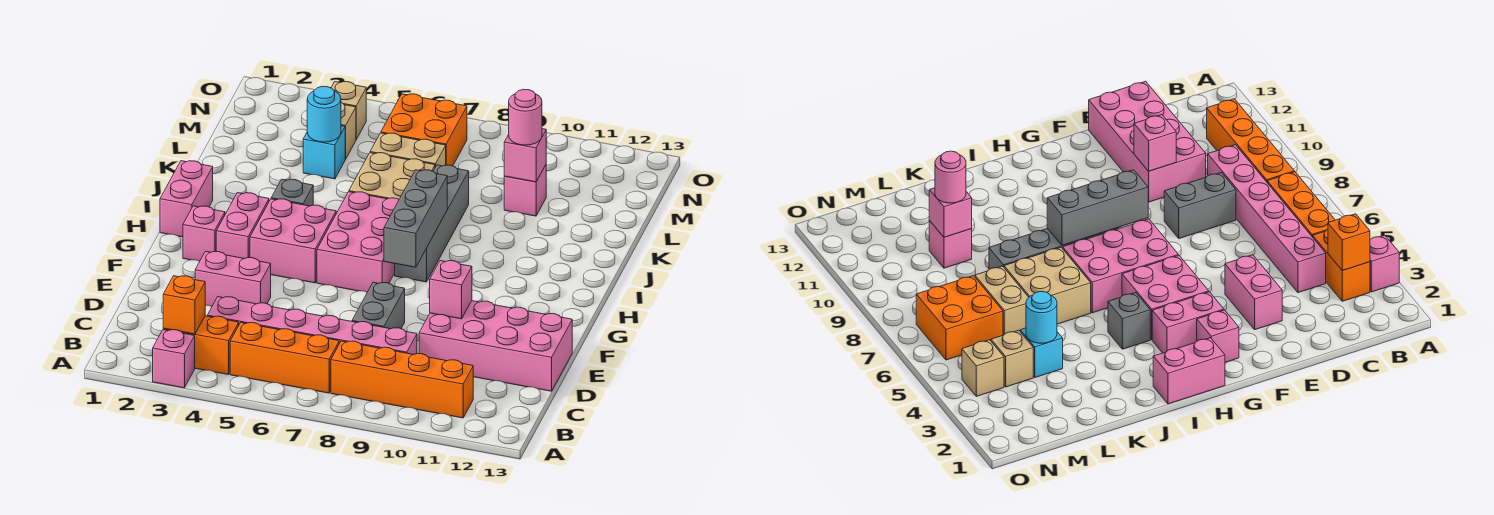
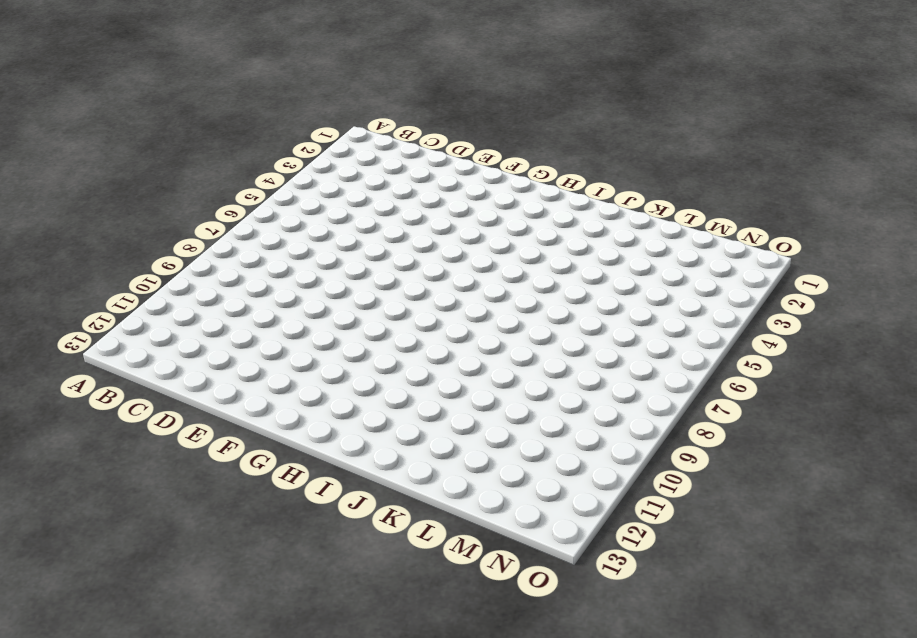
none -> pink 1x1 brick [153,330,195,388]
none -> orange 1x2 brick [163,316,239,375]
none -> orange 1x3 brick [230,323,339,393]

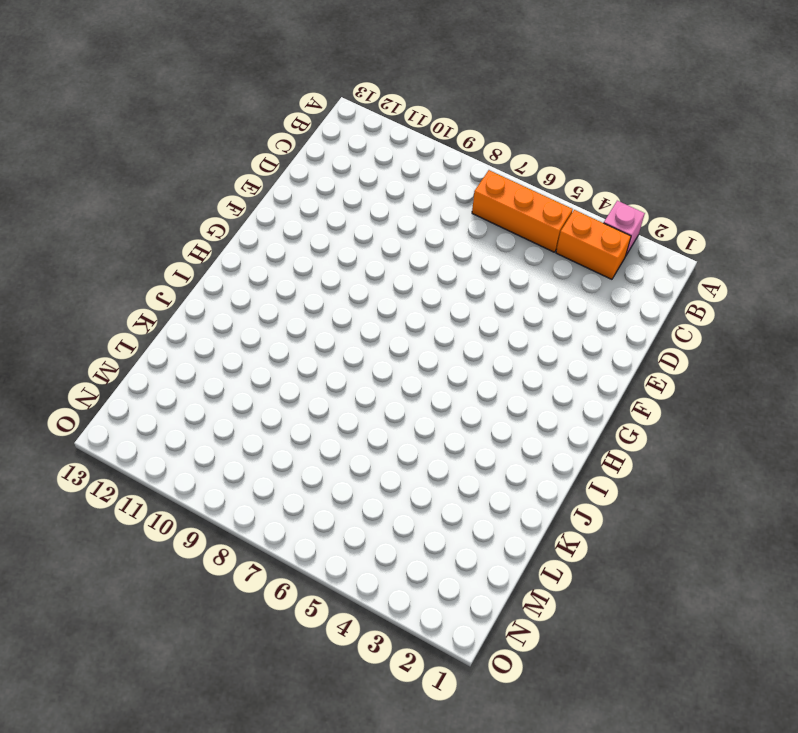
none -> orange 1x4 brick [331,341,473,418]
none -> pink 1x6 brick [207,297,417,354]
none -> grey 1x2 brick [352,282,405,329]

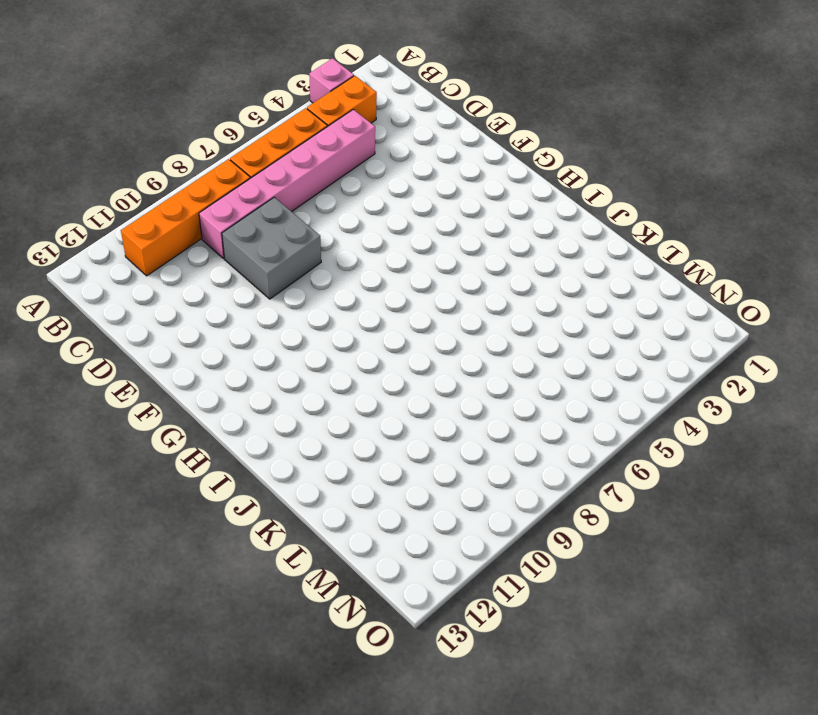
grey 2x2 brick [222,197,321,299] -> grey 1x2 brick [352,282,405,329]
none -> pink 2x4 brick [419,301,572,391]
none -> pink 1x2 brick [195,251,271,306]
none -> pink 1x1 brick [183,206,225,261]

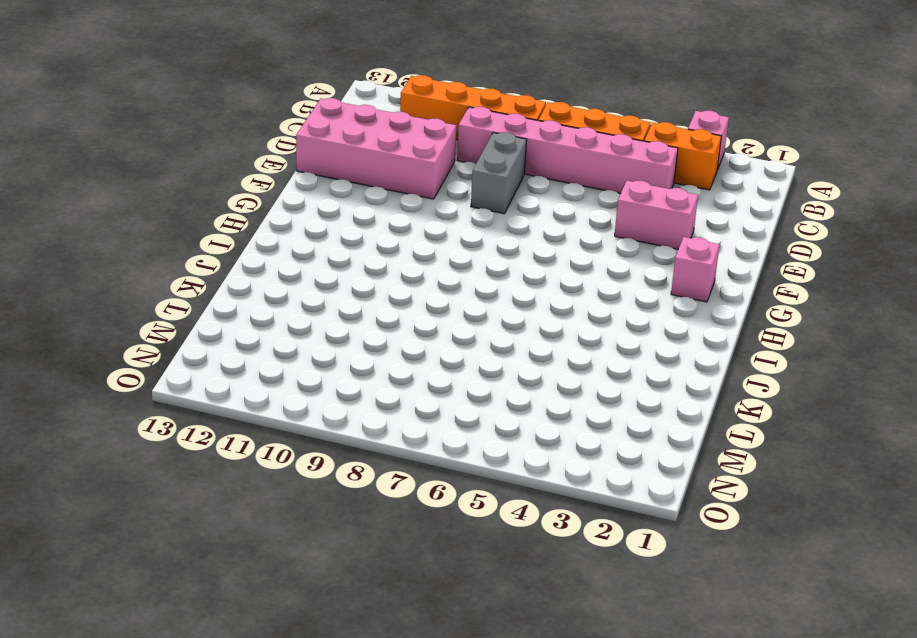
none -> pink 1x2 brick [216,193,269,259]
none -> pink 2x2 brick [250,199,336,283]
none -> pink 2x3 brick [317,192,399,292]

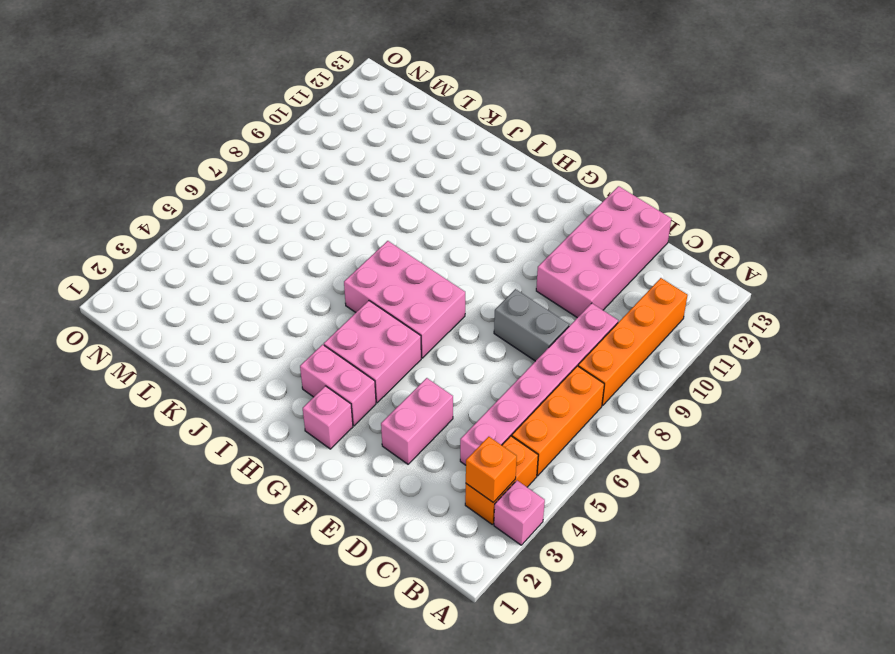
none -> pink 1x2 brick [160,161,213,237]
none -> grey 1x4 brick [395,165,469,282]
none -> grey 1x1 brick [271,179,313,206]

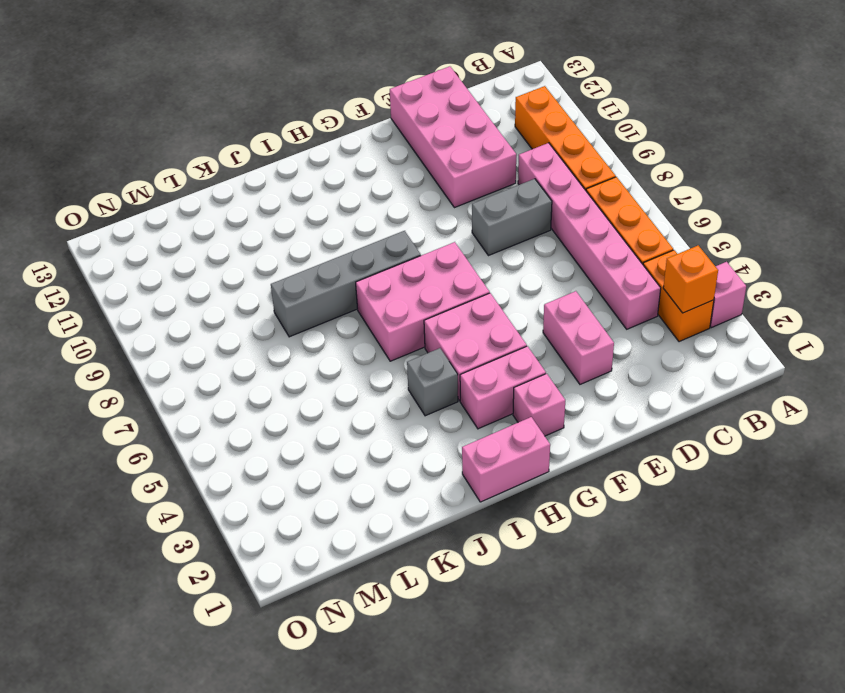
none -> tan 2x2 brick [349,153,435,199]
none -> cyan 1x1 brick [303,126,345,179]
none -> tan 1x2 brick [370,133,446,167]

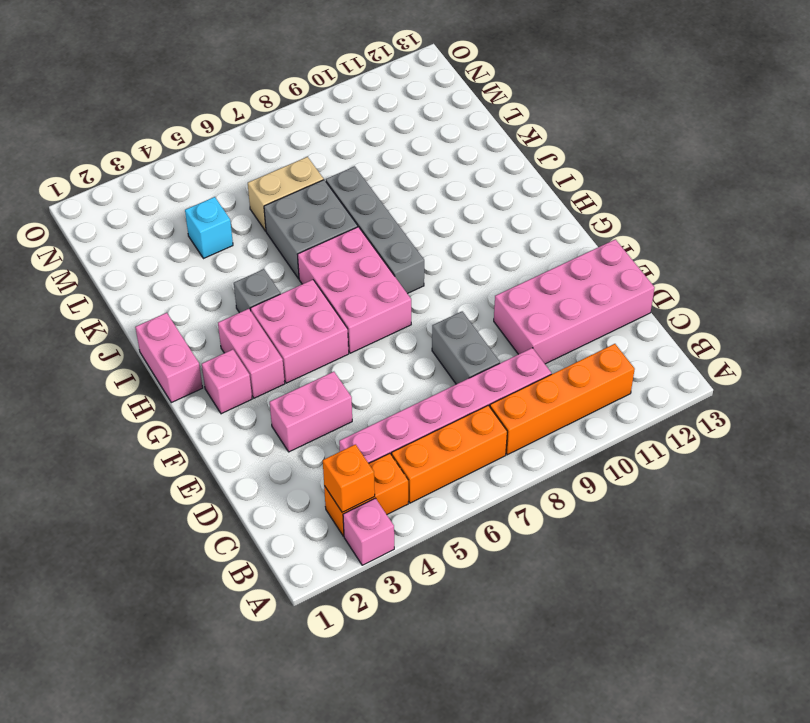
grey 2x2 brick [264,180,358,279] -> tan 2x2 brick [349,153,435,199]
none -> pink 1x1 brick [504,165,546,216]
none -> tan 1x1 brick [341,103,356,159]
none -> orange 2x2 brick [381,94,467,166]

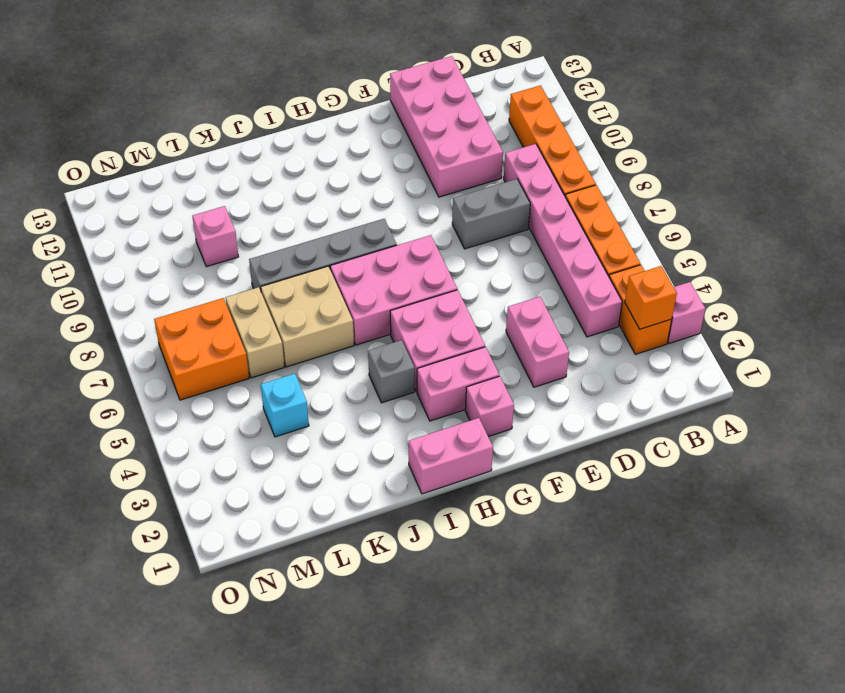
none -> tan 1x1 brick [341,103,356,159]
none -> tan 1x1 brick [331,82,366,139]
none -> pink 1x1 brick [430,261,472,319]

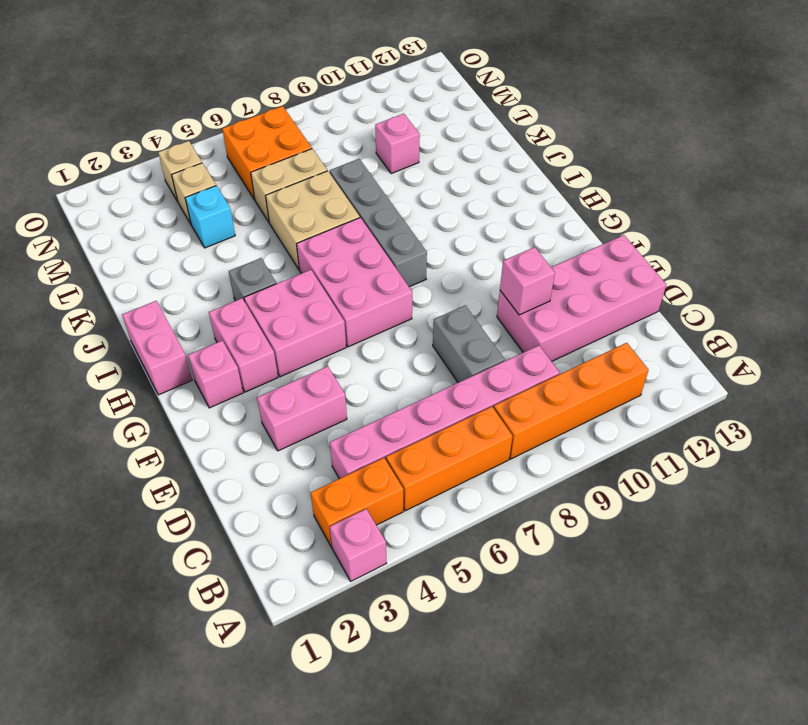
none -> orange 1x1 brick [163,276,205,334]
none -> grey 1x3 brick [384,170,447,267]
none -> cyan 1x1 round brick [307,86,341,142]

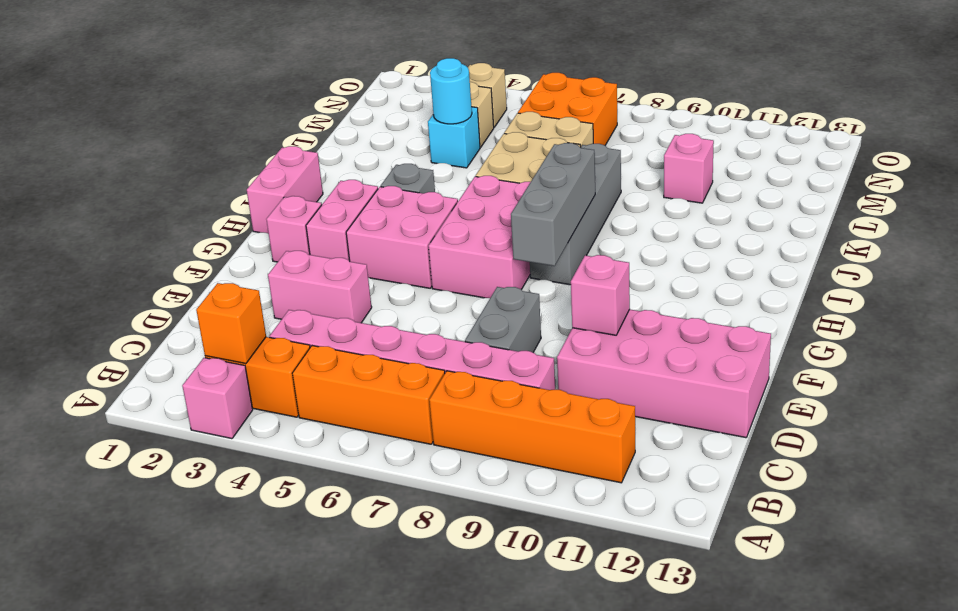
none -> pink 1x1 brick [504,129,546,182]
none -> pink 1x1 round brick [509,89,542,145]

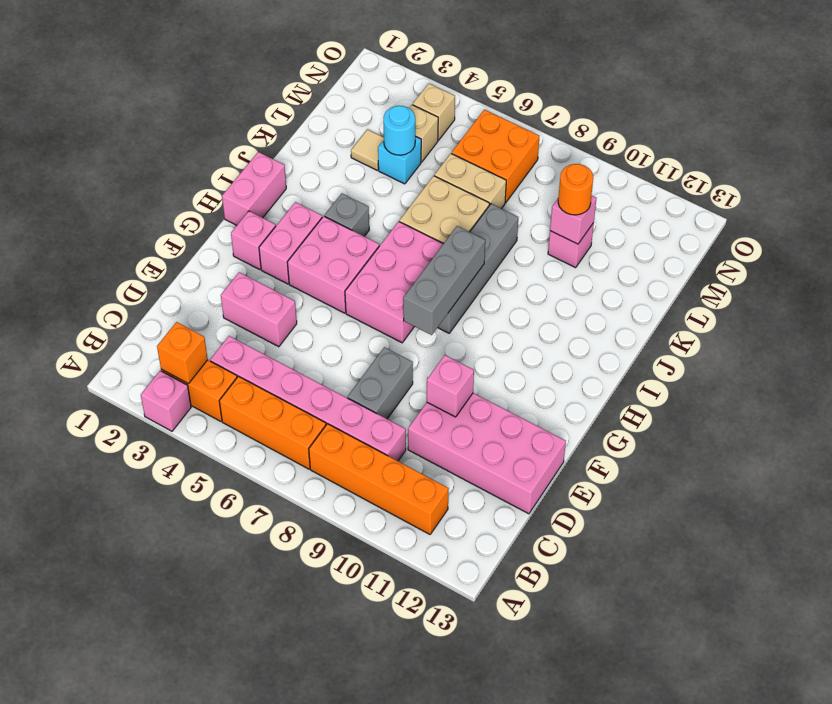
tan 1x1 tile [351,130,384,170] -> none
orange 1x1 round brick [558,164,593,215] -> pink 1x1 round brick [509,89,542,145]

